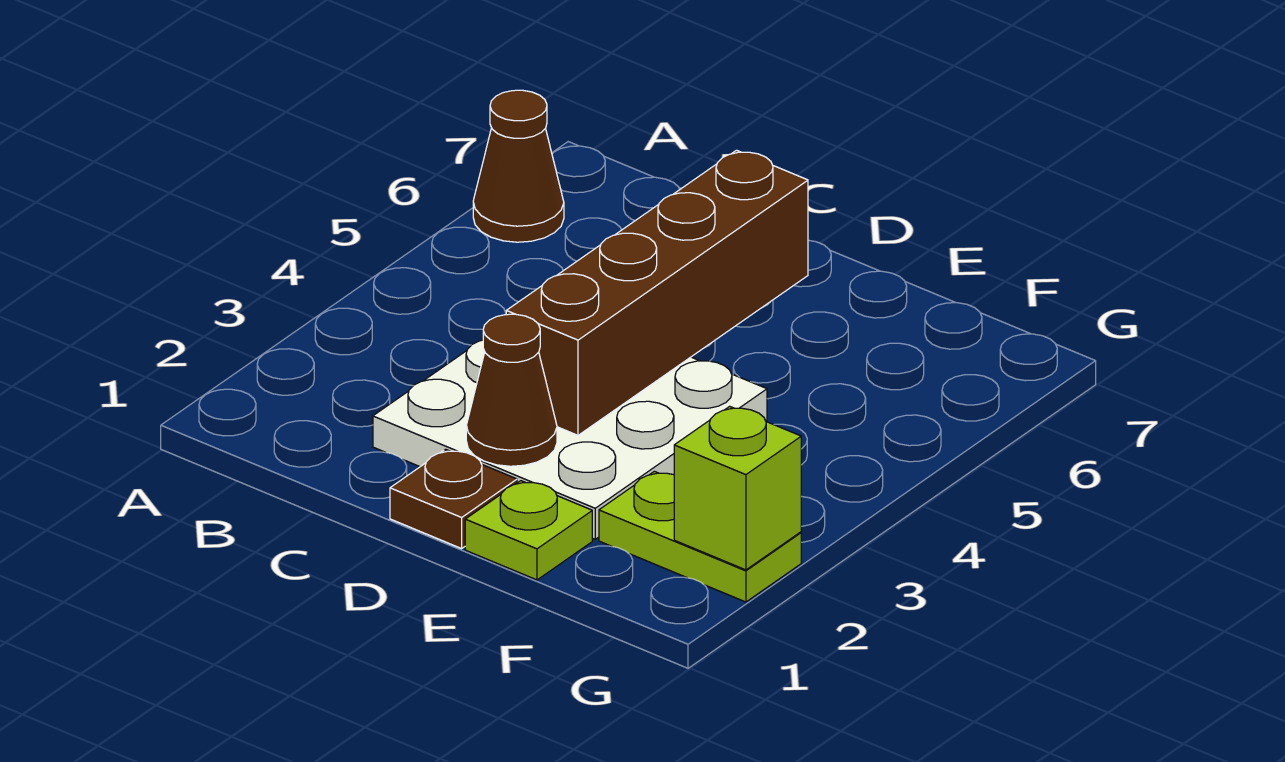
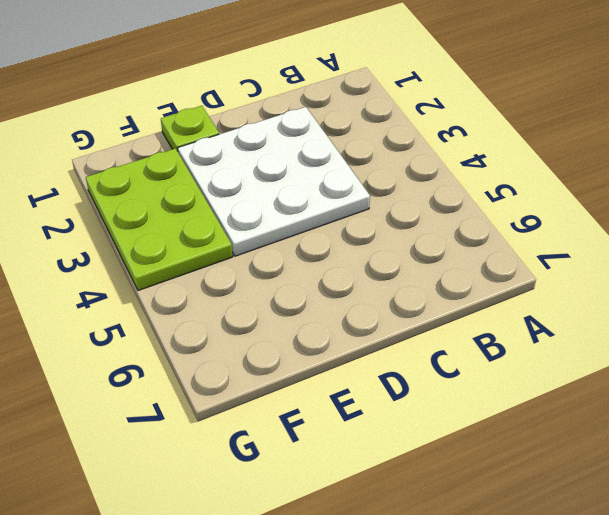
lime 2x3 plate [86,148,233,291] -> lime 1x2 plate [599,471,801,602]
none -> brown 1x1 cone [473,90,564,242]
none -> brown 1x1 plate [390,449,517,549]

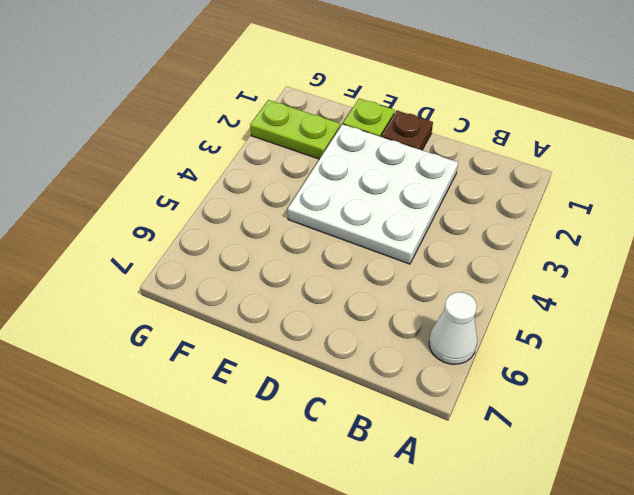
white 1x1 cone [429,292,477,364] -> brown 1x1 cone [473,90,564,242]
none -> brown 1x1 cone [466,314,557,466]
none -> brown 1x4 brick [506,150,808,435]

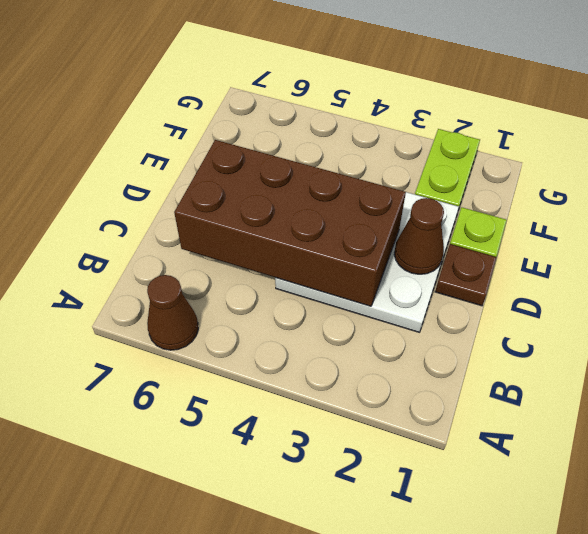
brown 2x4 brick [174,140,406,306] -> brown 1x4 brick [506,150,808,435]
none -> lime 1x1 brick [674,406,801,570]

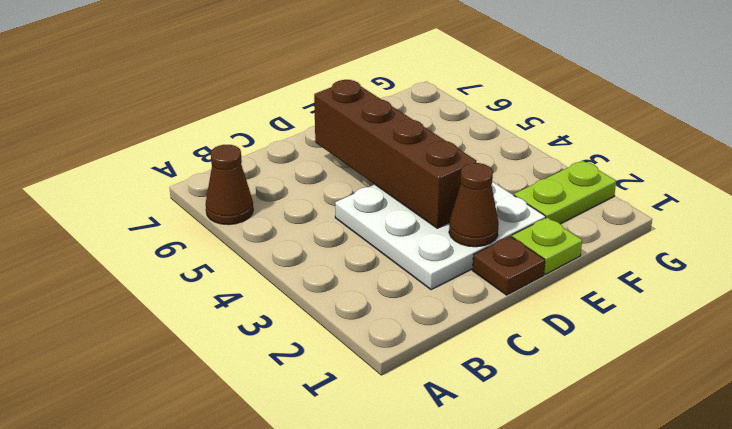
none -> lime 1x1 brick [674,406,801,570]

